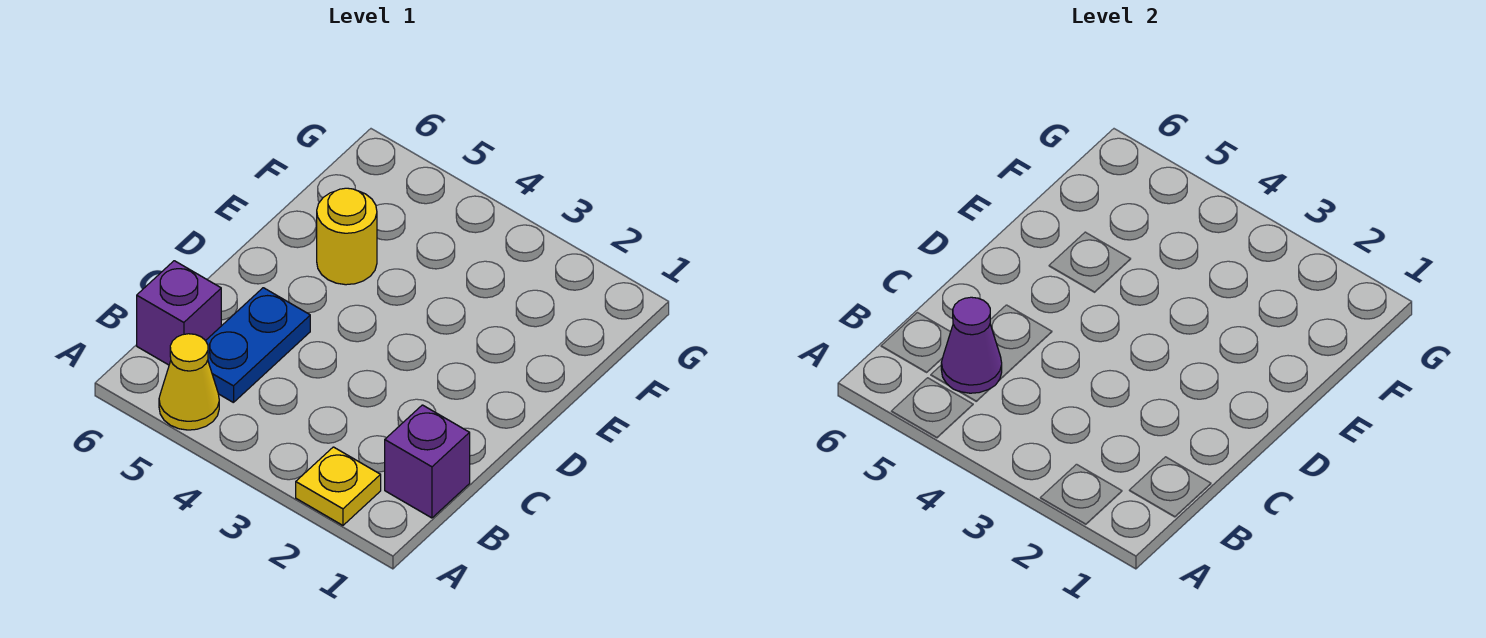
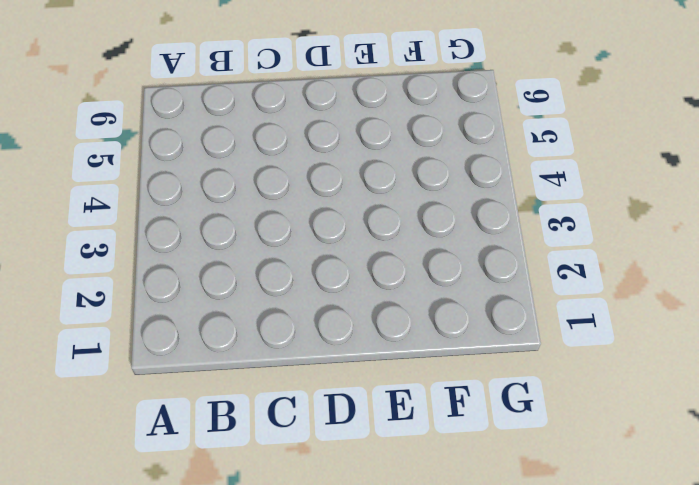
none -> yellow 1x1 plate [296,447,381,525]
none -> yellow 1x1 cone [159,334,219,430]

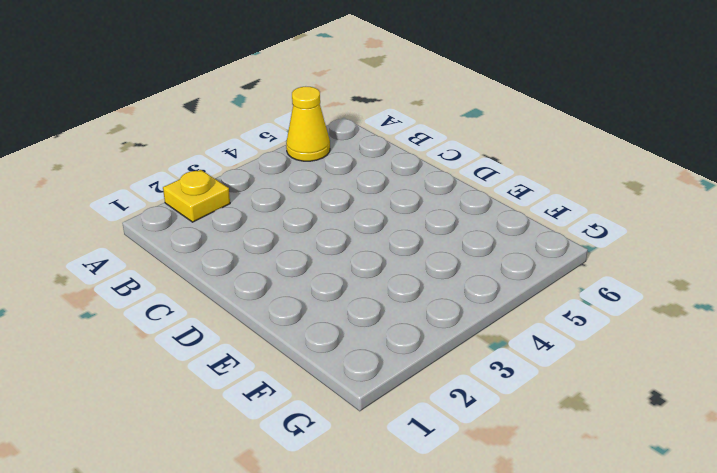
none -> purple 1x1 brick [385,405,470,518]
none -> blue 1x2 plate [206,288,310,403]

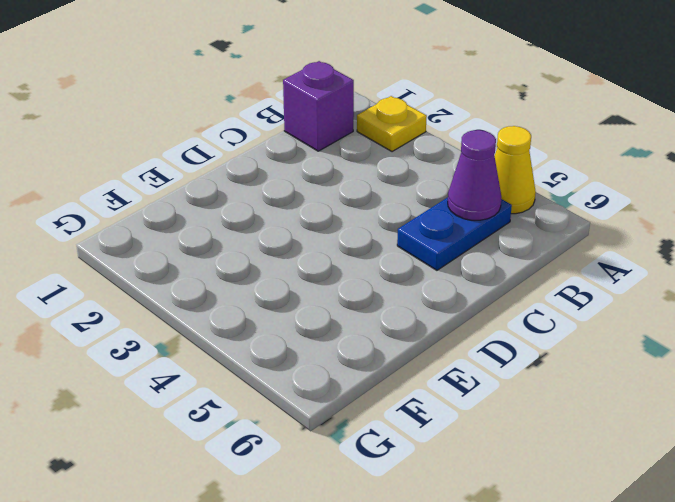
none -> purple 1x1 brick [137,261,221,365]
none -> yellow 1x1 round brick [317,188,377,285]

